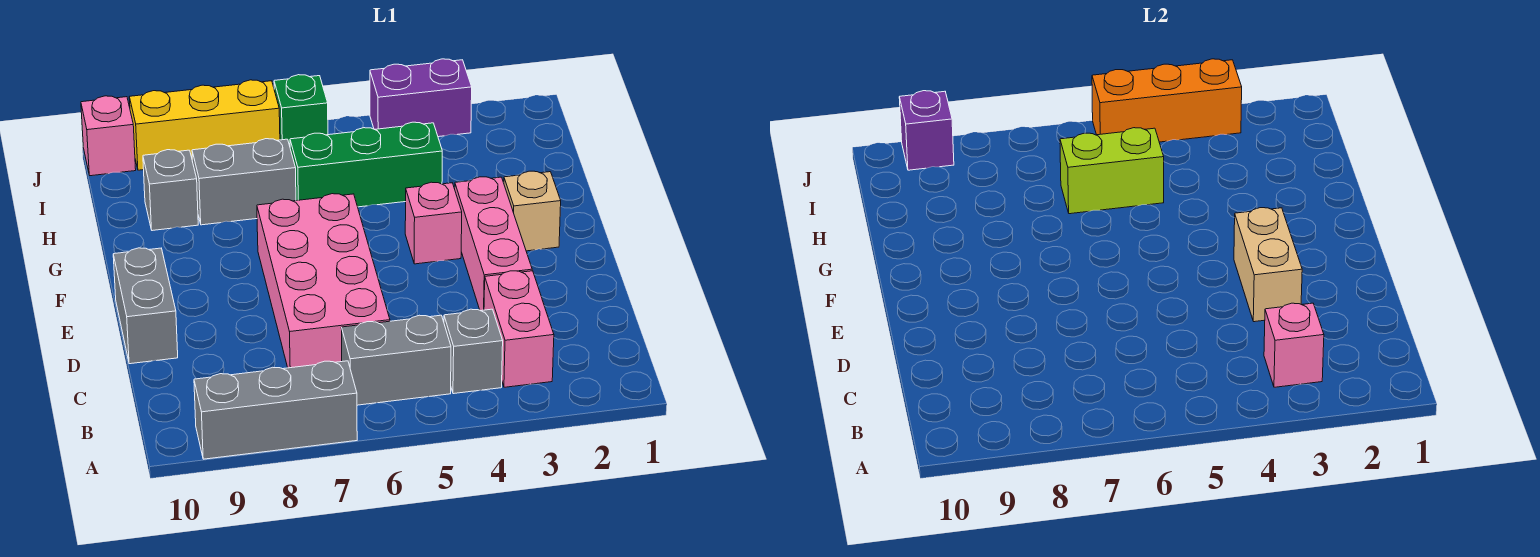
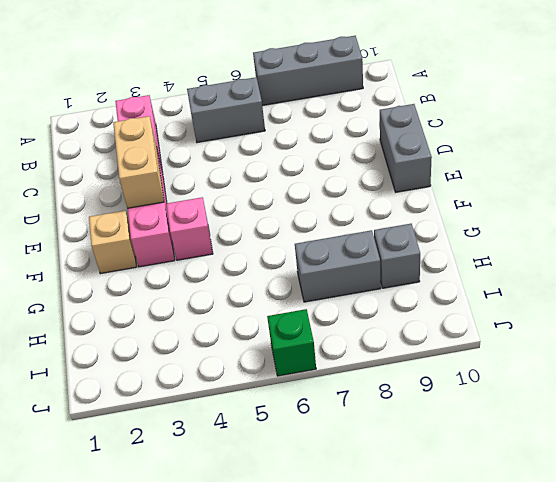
none -> grey 1x1 brick [444,309,503,394]
none -> pink 2x4 brick [257,194,390,368]
none -> green 1x3 brick [290,122,442,207]

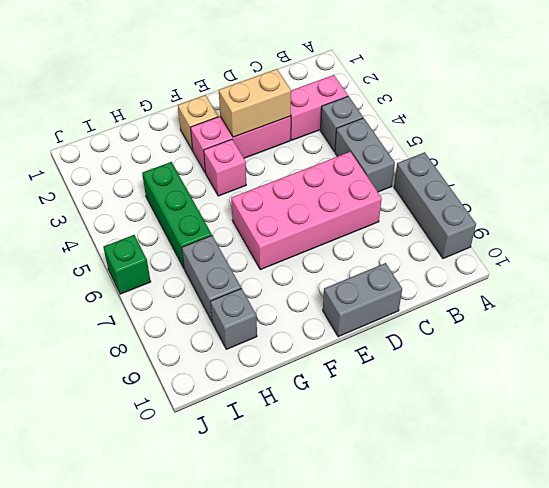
none -> purple 1x2 brick [370,59,472,137]
none -> yellow 1x3 brick [129,80,280,170]
none -> pink 1x1 brick [81,96,136,176]

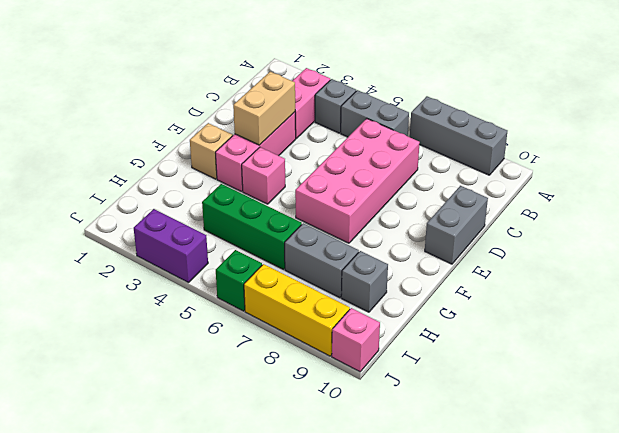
none -> pink 1x1 brick [1264,303,1324,387]
none -> lime 1x2 brick [1060,128,1164,214]
none -> orange 1x3 brick [1092,59,1242,142]

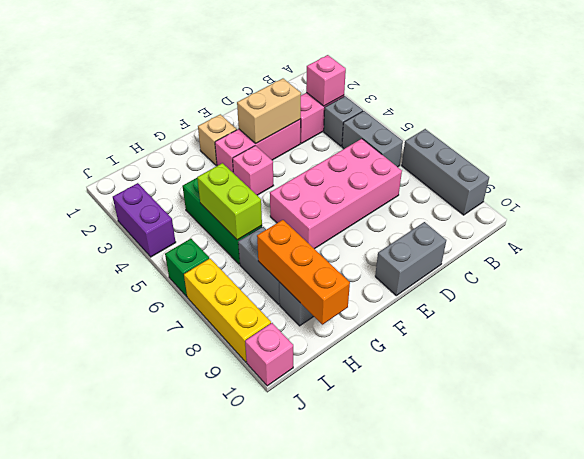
orange 1x3 brick [257,220,350,325] -> orange 1x3 brick moved to [1092,59,1242,142]
none -> purple 1x1 brick [899,91,954,170]

